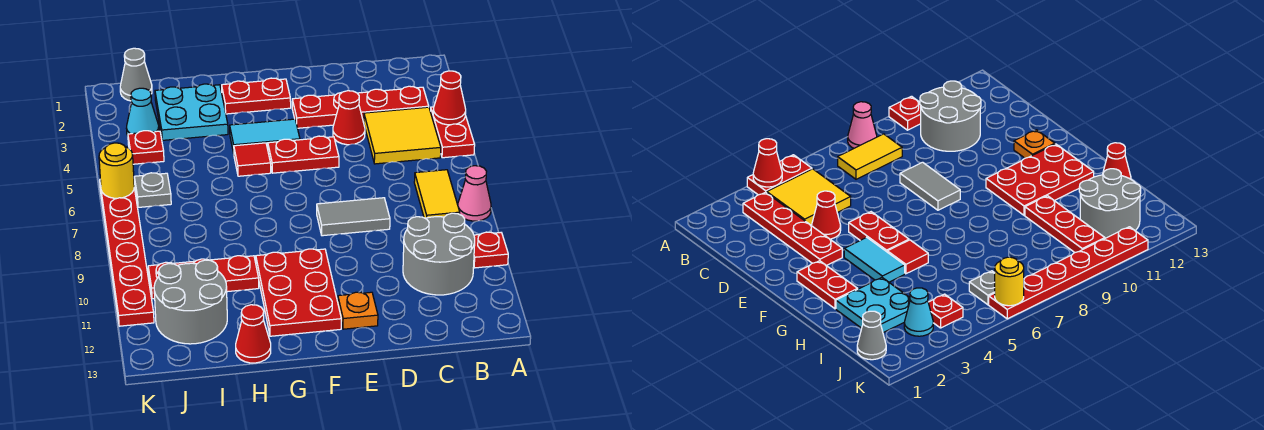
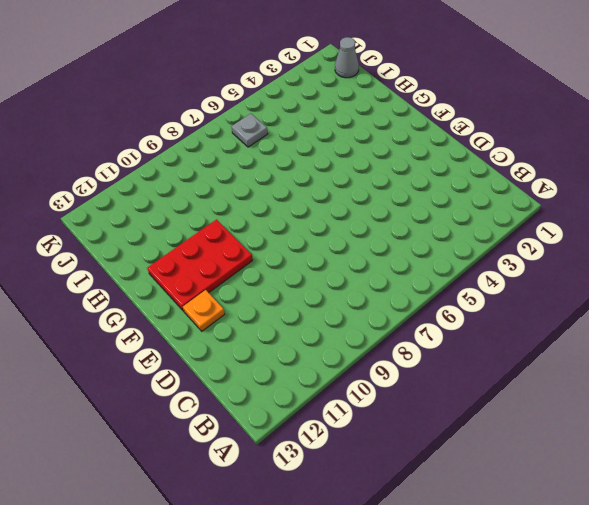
none -> red 1x2 plate [430,107,475,158]
none -> pink 1x1 cone [458,166,491,221]
none -> red 1x1 plate [474,232,508,268]

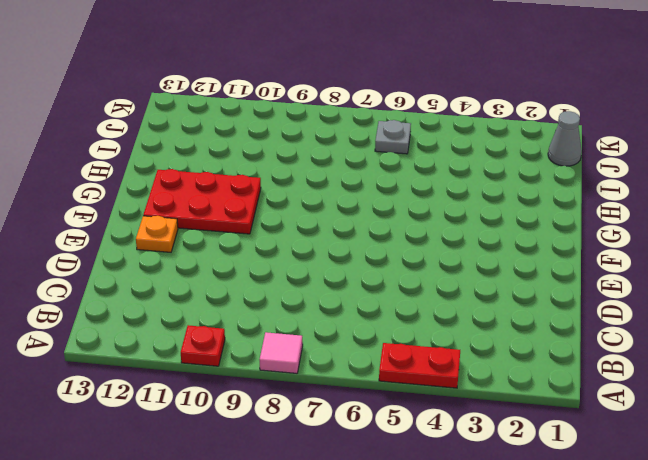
pink 1x1 tile [259,332,303,373] -> pink 1x1 cone [458,166,491,221]
none -> red 1x4 plate [292,86,429,128]
none -> yellow 2x2 tile [364,107,441,164]
none -> yellow 1x2 tile [414,170,460,218]

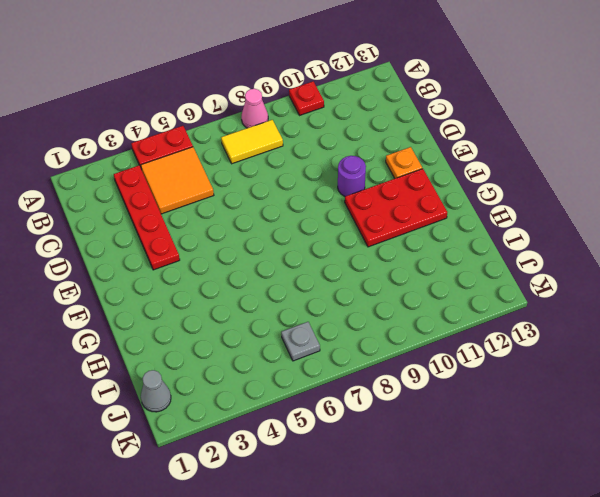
orange 2x2 tile [141,147,214,214] -> yellow 2x2 tile [364,107,441,164]
purple 1x1 round brick [338,156,366,196] -> none
none -> grey 2x2 round brick [403,213,475,295]
none -> red 1x1 cone [333,91,365,145]
none -> grey 1x2 tile [317,198,390,236]

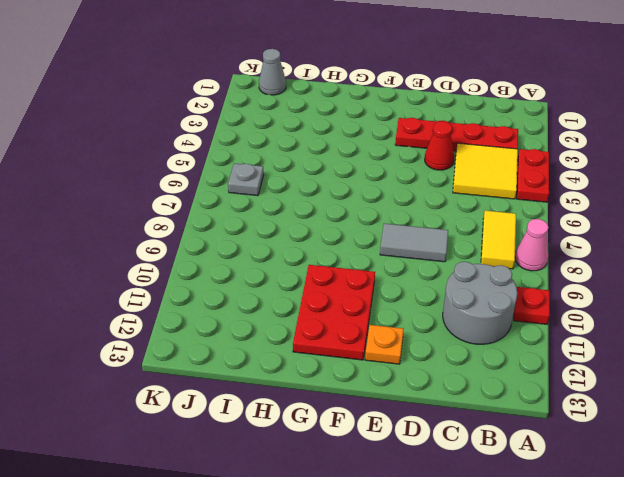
none -> red 1x2 plate [268,136,339,173]
none -> red 1x2 plate [222,78,291,114]
none -> cyan 1x2 tile [230,119,300,153]

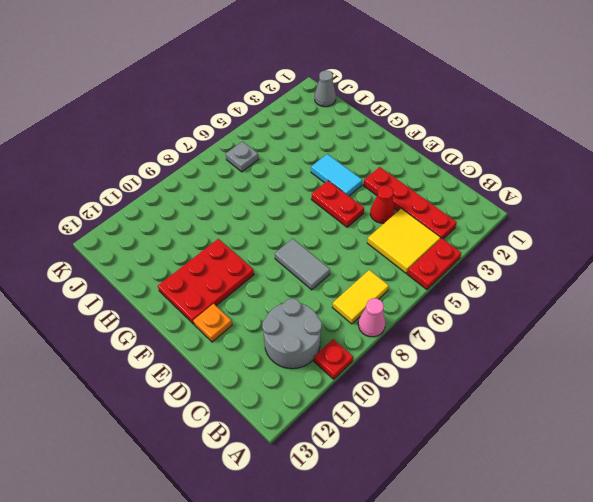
none -> red 1x2 plate [222,78,291,114]
none -> red 1x1 tile [234,143,271,176]
none -> cyan 2x2 plate [155,84,228,140]

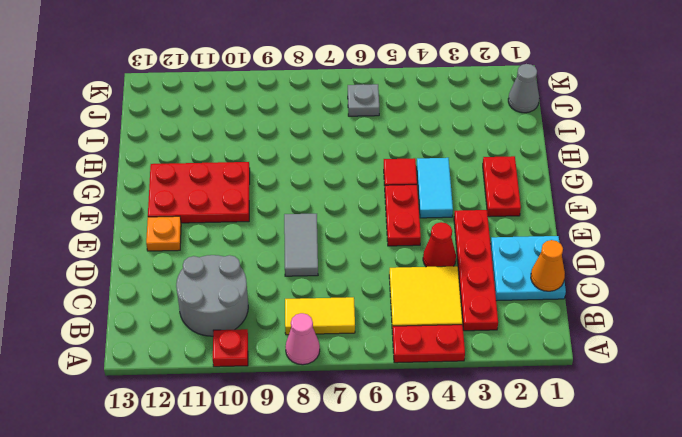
cyan 2x2 plate [491,236,566,301] -> cyan 2x2 plate moved to [155,84,228,140]
orange 1x1 cone [531,240,565,291] -> none
none -> red 1x3 plate [148,256,259,299]
none -> red 1x1 cone [236,305,271,363]
none -> grey 2x2 round brick [154,260,227,344]

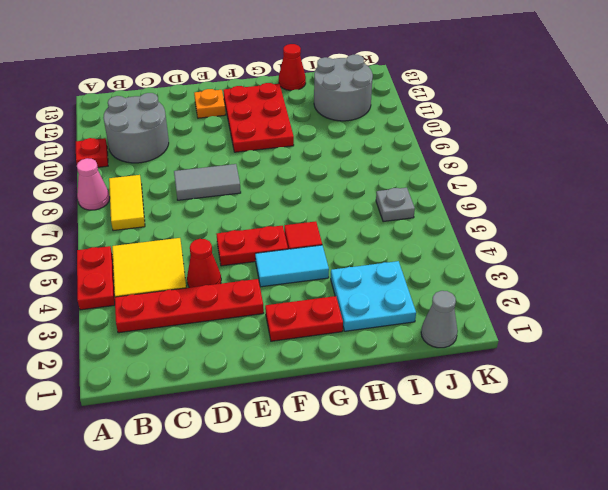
none -> red 1x3 plate [148,256,259,299]
none -> cyan 1x1 cone [126,88,159,135]
none -> red 1x1 plate [128,131,164,164]

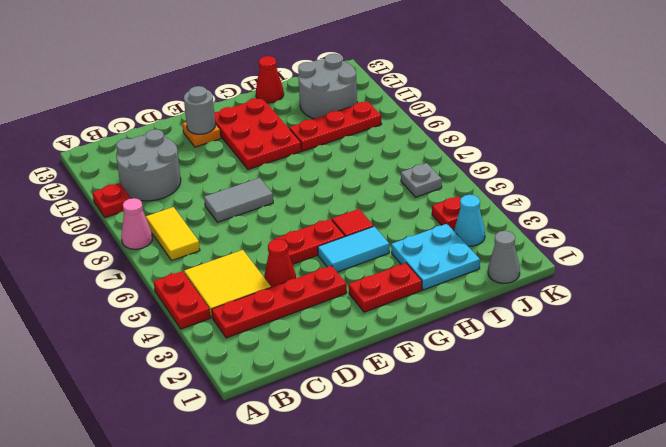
grey 1x1 round brick [184,86,215,134] -> none
none -> red 1x6 plate [100,180,154,326]
none -> red 1x1 cone [433,71,466,125]
none -> yellow 1x1 round brick [99,143,134,198]

